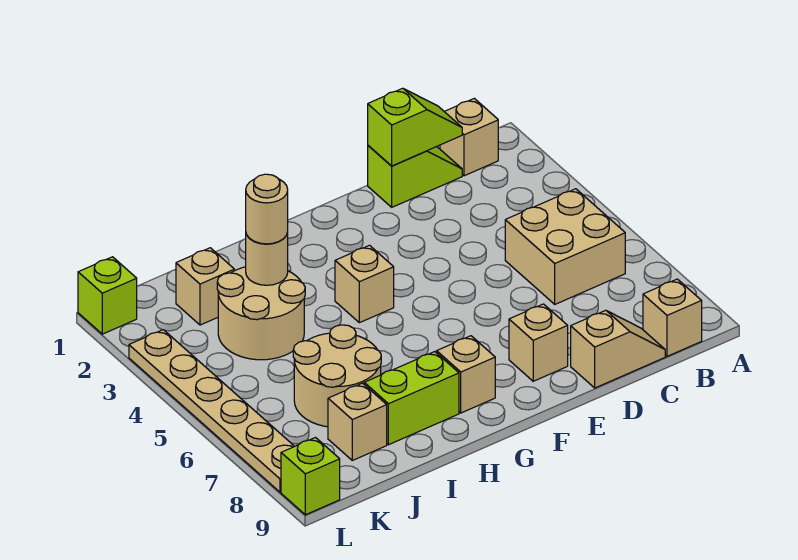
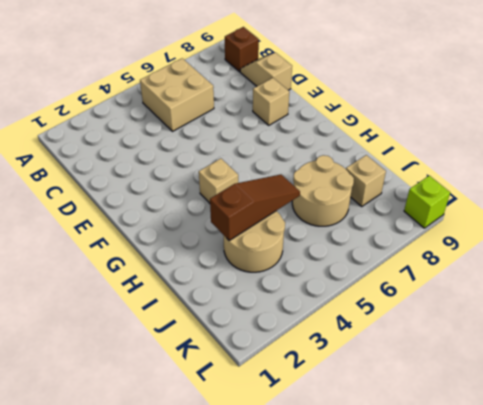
brown 1x1 brick [225,27,259,72] -> tan 1x1 brick [643,279,702,356]
brown 1x3 slope [210,175,300,241] -> tan 1x1 round brick [246,233,288,285]
none -> tan 1x1 brick [440,98,498,176]
none -> lime 1x2 slope [368,146,462,207]
none -> tan 1x1 brick [437,336,495,413]

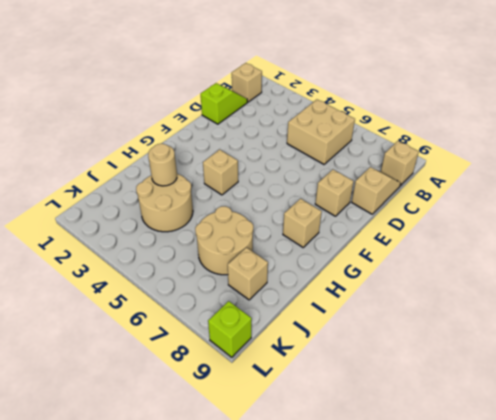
none -> lime 1x2 brick [364,352,459,445]
none -> tan 1x1 brick [176,248,234,325]
none -> lime 1x1 brick [78,257,137,334]

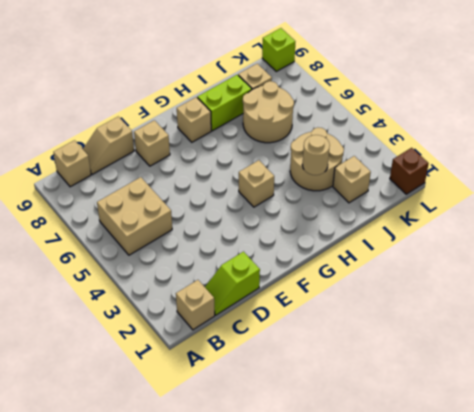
brown 1x1 brick [390,148,429,194] -> lime 1x1 brick [78,257,137,334]
none -> tan 1x6 plate [129,330,294,492]
none -> lime 1x2 slope [368,88,462,166]
none -> tan 1x1 round brick [246,174,288,244]

